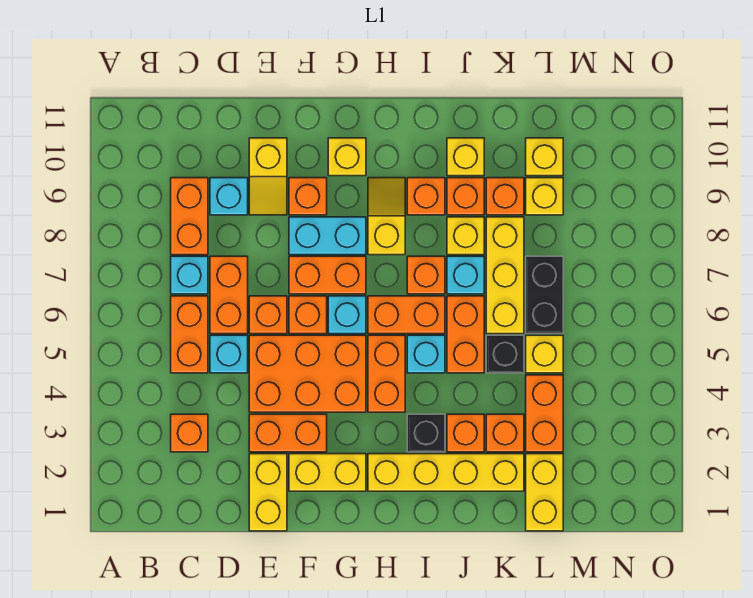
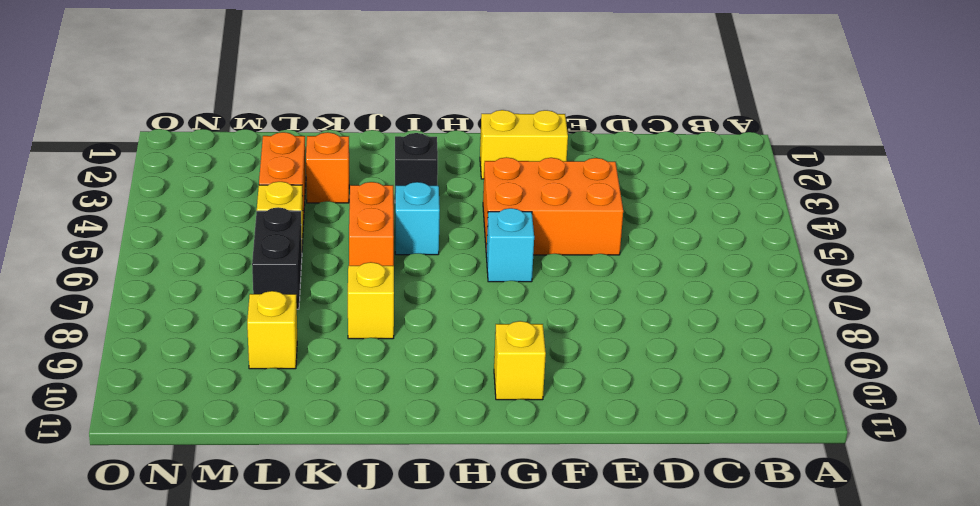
none -> orange 1x1 brick [171,414,208,452]
none -> orange 1x2 brick [171,296,208,373]
none -> cyan 1x1 brick [171,256,208,294]
none -> orange 1x2 brick [171,178,208,255]

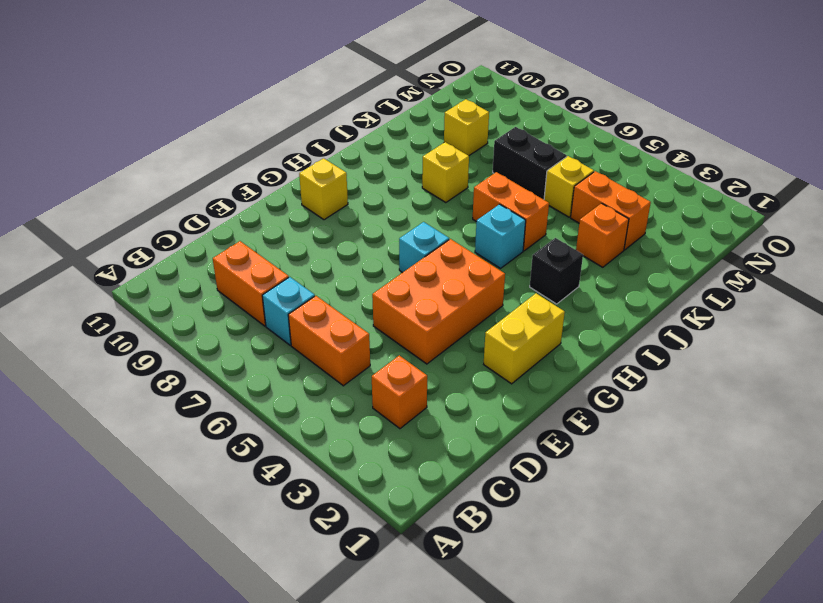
none -> cyan 1x1 brick [210,335,248,373]
none -> orange 1x2 brick [210,256,248,334]
none -> cyan 1x1 brick [210,178,248,215]
none -> yellow 1x2 brick [249,454,287,531]

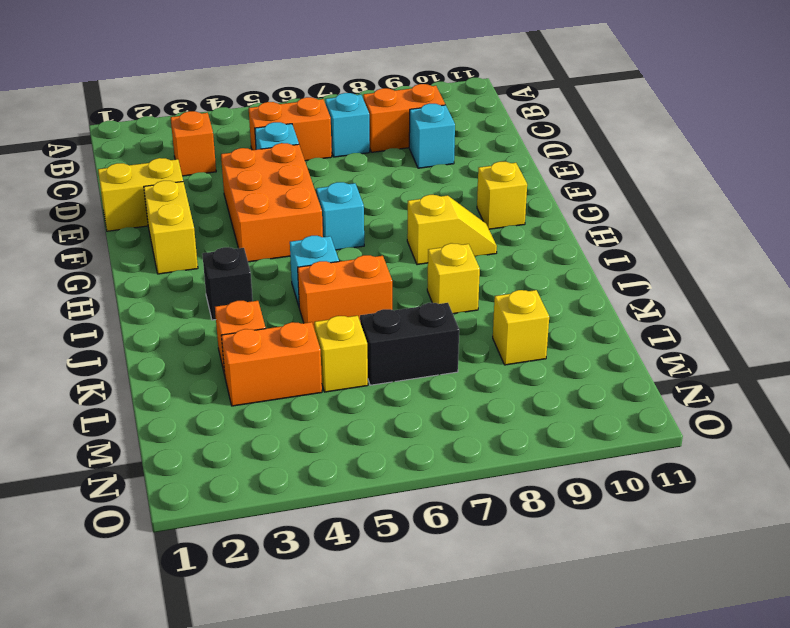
none -> orange 1x2 brick [210,256,248,334]
none -> orange 1x2 brick [249,414,327,452]
none -> orange 1x1 brick [249,296,287,334]
none -> yellow 1x2 slope [249,138,287,215]

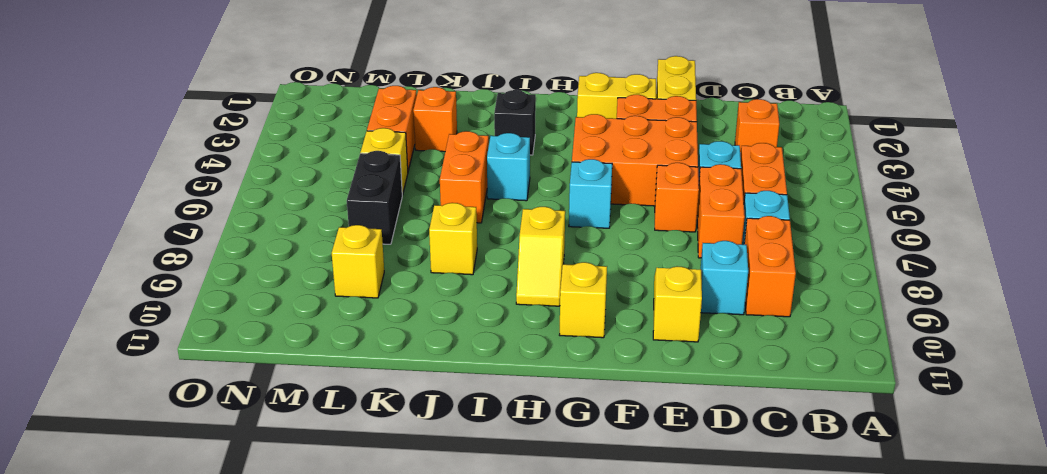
none -> orange 1x1 brick [289,296,327,334]
none -> orange 1x2 brick [289,256,366,294]
none -> cyan 1x2 brick [289,217,366,255]
none -> orange 1x1 brick [289,178,327,215]

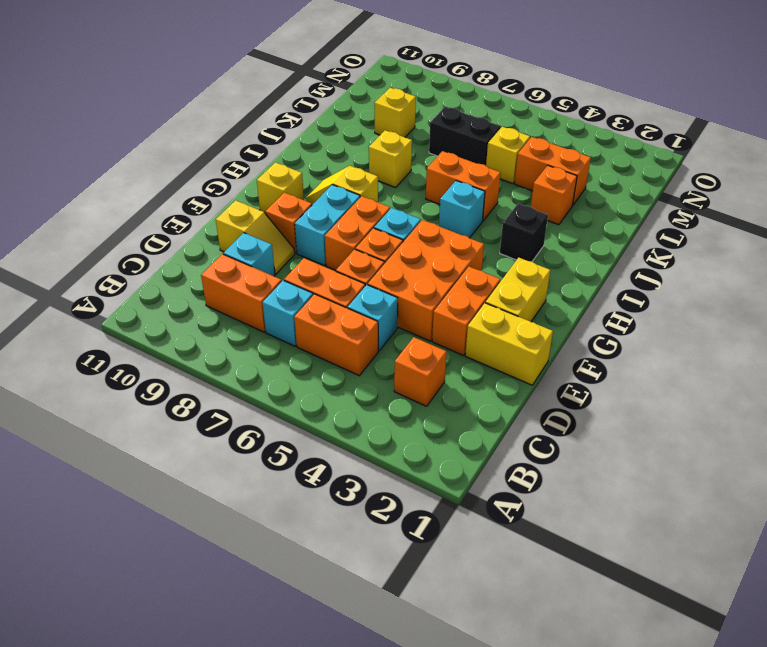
none -> yellow 1x4 brick [368,454,524,491]
none -> orange 1x2 brick [368,335,405,412]
none -> orange 1x2 brick [368,296,445,334]
none -> orange 1x1 brick [407,256,445,294]

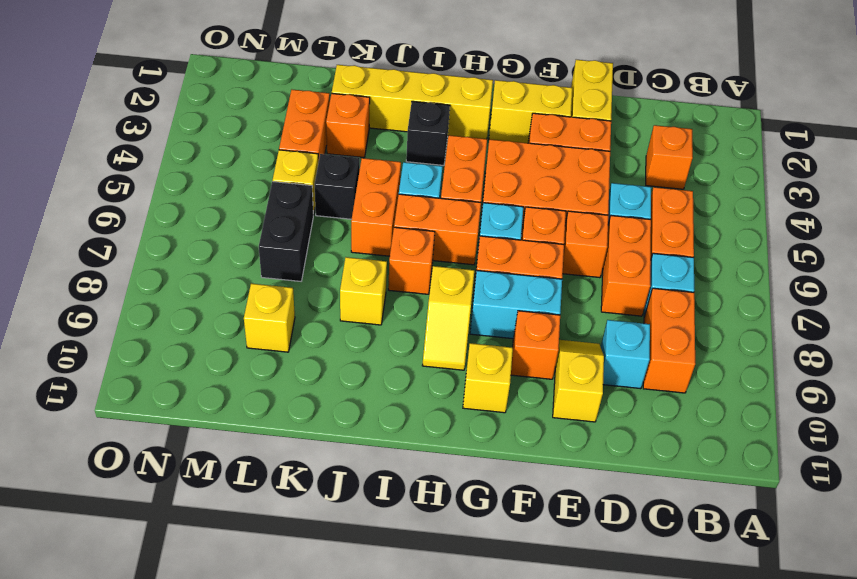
none -> orange 1x1 brick [407,178,445,215]
none -> orange 1x1 brick [447,414,484,452]
none -> cyan 1x1 brick [447,256,484,294]
none -> orange 1x1 brick [447,178,484,215]

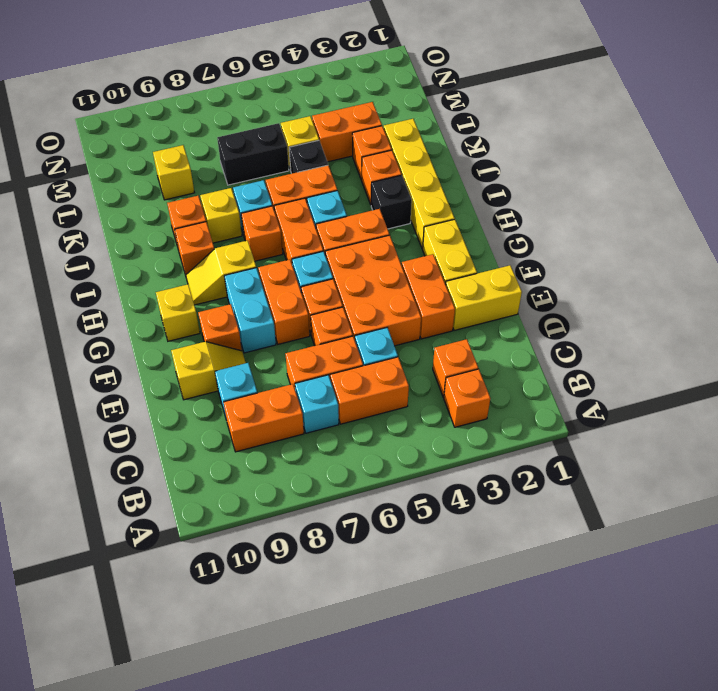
orange 1x1 brick [444,369,490,427] -> orange 1x1 brick moved to [486,178,524,215]
none -> yellow 1x1 brick [447,138,484,176]
none -> yellow 1x3 brick [486,217,524,334]
none -> yellow 1x2 brick [526,454,563,531]
none -> yellow 1x1 brick [526,138,563,176]

